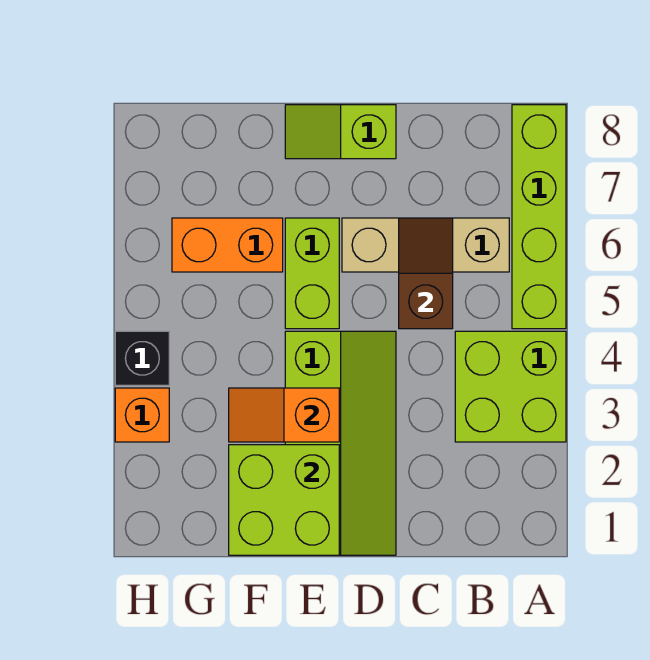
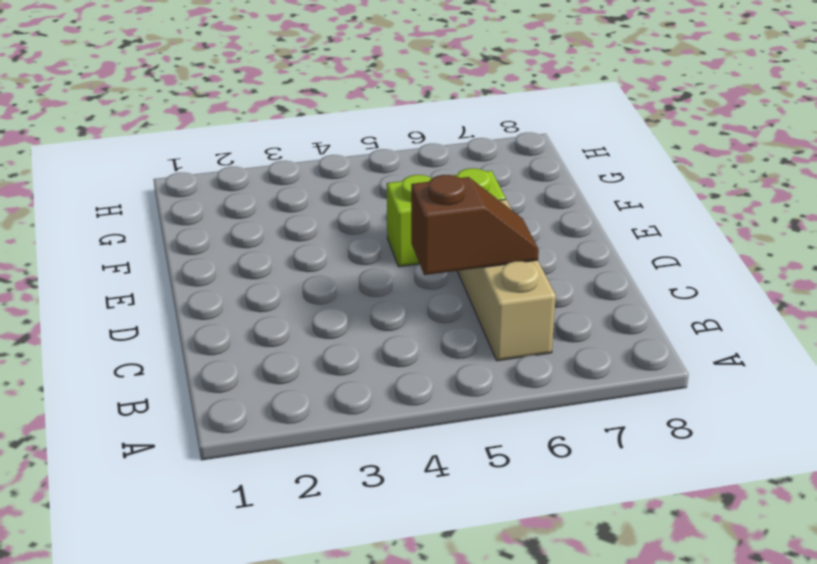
none -> lime 2x2 brick [455,331,566,442]
none -> lime 1x4 brick [512,105,566,329]
none -> lime 2x4 slope [285,331,396,555]

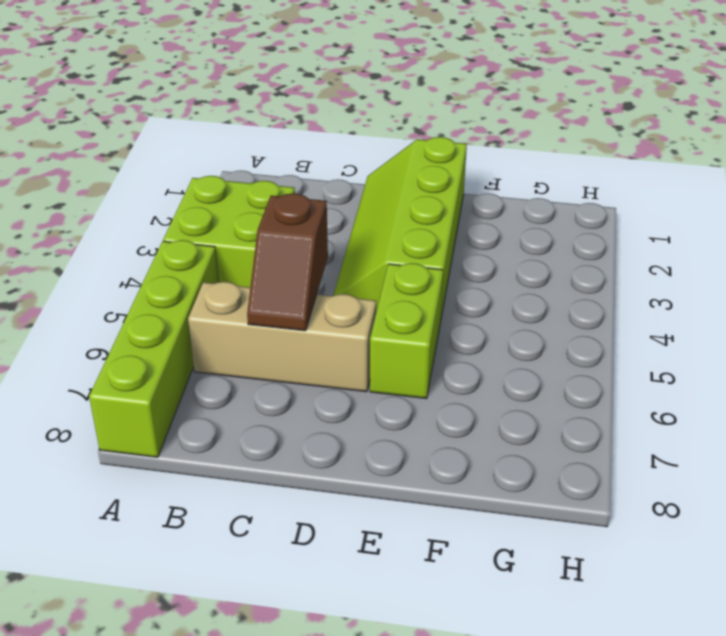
none -> lime 1x2 slope [285,105,396,159]
none -> orange 1x2 brick [172,218,283,272]
none -> orange 1x1 brick [115,388,169,442]

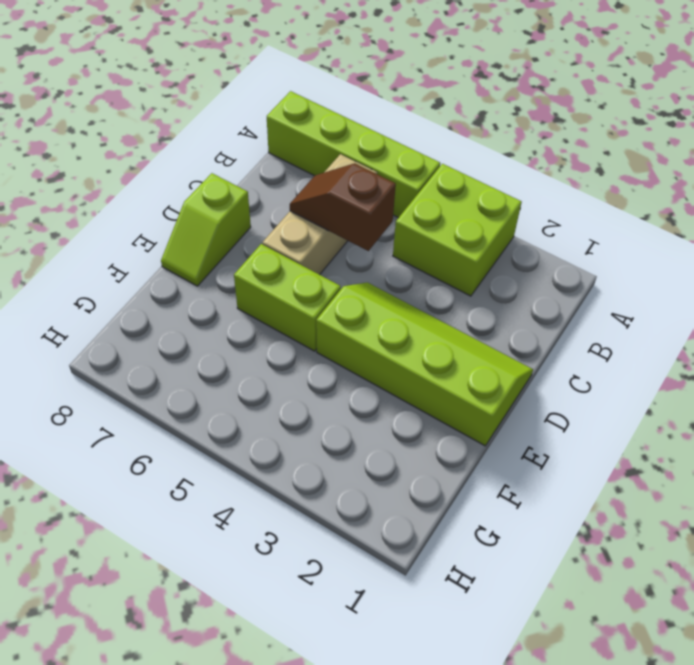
none -> orange 1x2 brick [172,218,283,272]
none -> orange 1x1 brick [115,388,169,442]
none -> black 1x1 brick [115,331,169,385]

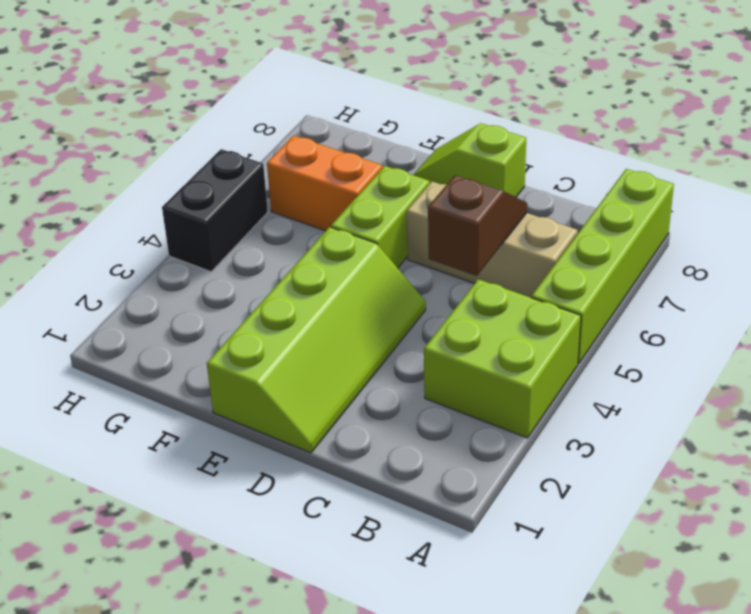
black 1x2 brick [162,149,268,272] -> black 1x1 brick [115,331,169,385]
none -> orange 1x1 brick [115,388,169,442]
none -> lime 2x2 brick [229,445,339,555]
none -> orange 1x2 slope [229,388,339,442]

